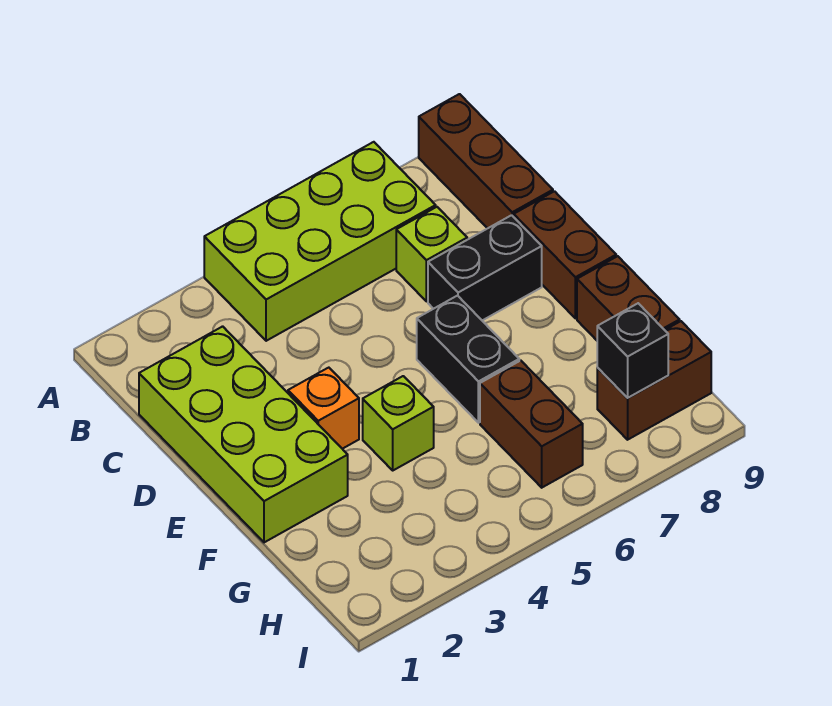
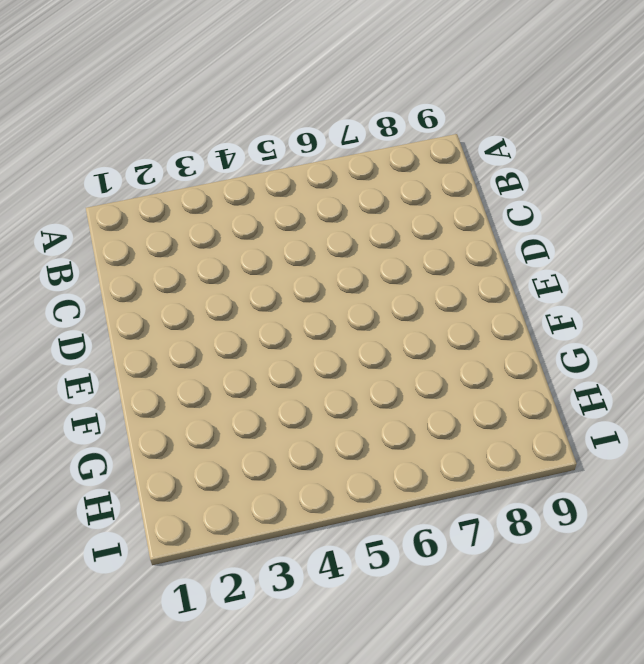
none -> lime 2x4 brick [204,142,436,341]
none -> brown 1x3 brick [419,94,553,228]
none -> lime 2x4 brick [139,326,348,542]

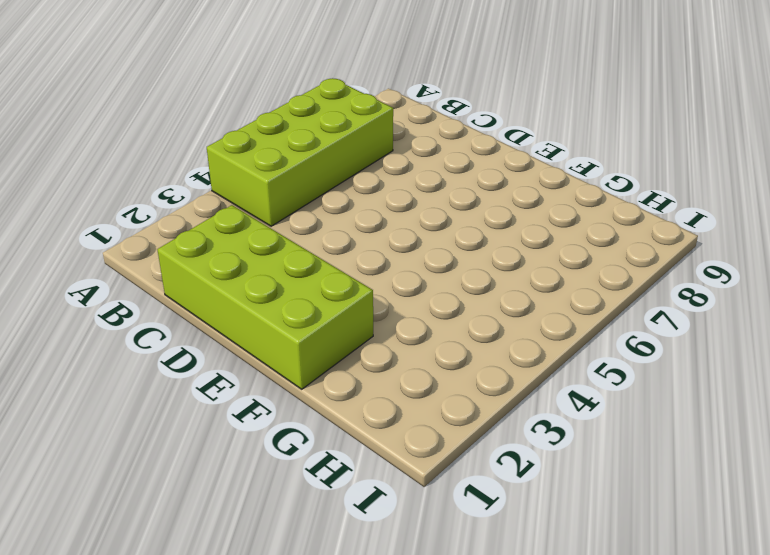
none -> brown 1x3 brick [419,94,553,228]
none -> lime 1x1 brick [396,207,467,301]
none -> black 1x2 brick [428,215,542,320]

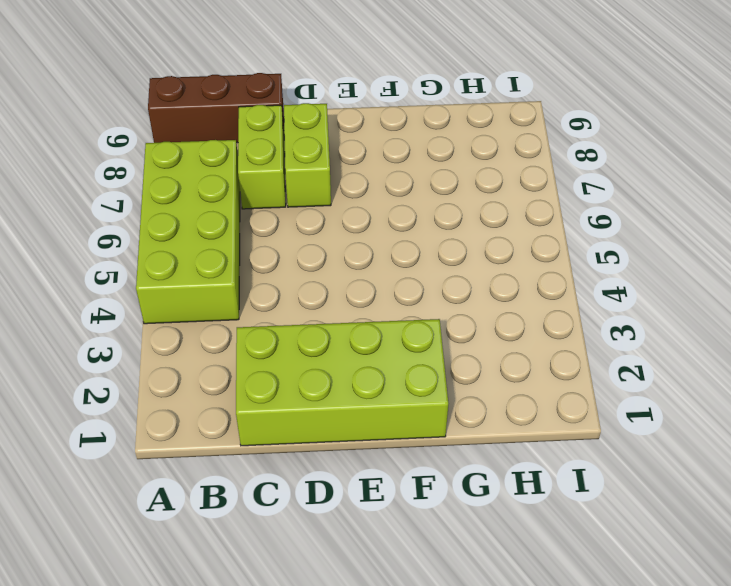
lime 1x2 brick [238,105,286,209] -> lime 1x1 brick [396,207,467,301]
lime 1x2 brick [284,103,331,207] -> black 1x2 brick [428,215,542,320]
none -> brown 1x2 brick [514,191,616,318]
none -> orange 1x1 brick [288,368,359,449]
none -> black 1x2 brick [417,296,519,423]

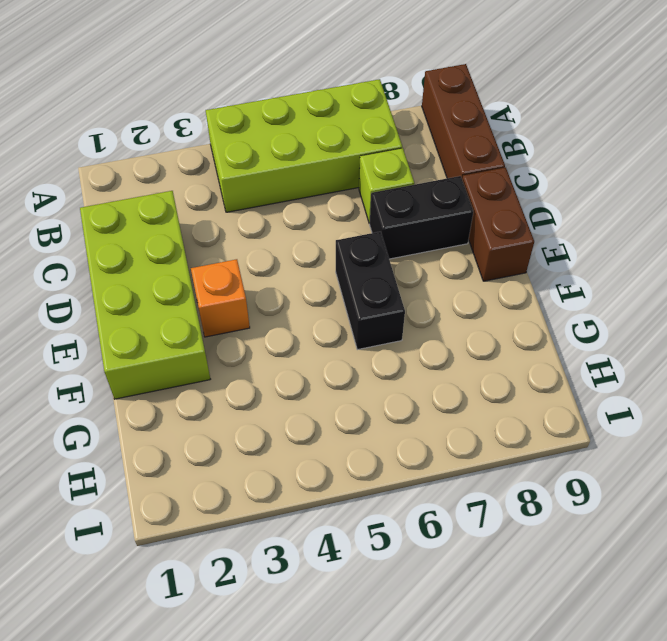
none -> lime 1x1 brick [363,376,434,470]
none -> brown 1x2 brick [577,256,680,340]
none -> brown 1x2 brick [480,361,583,488]

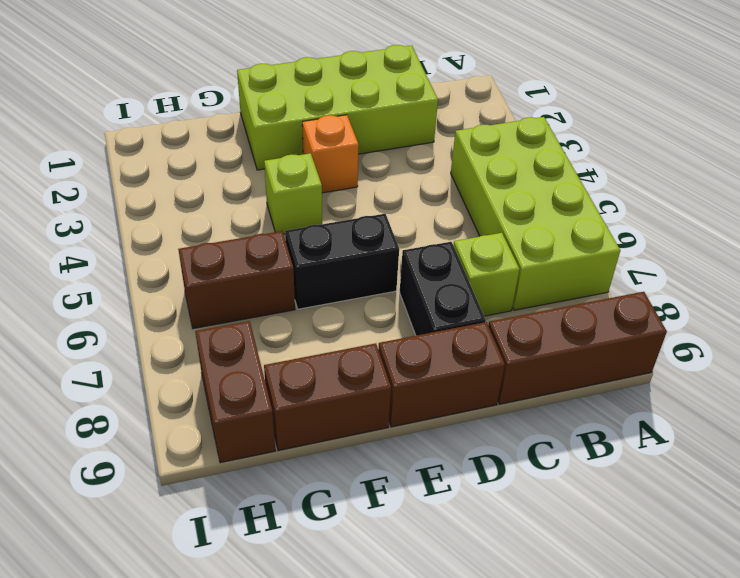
none -> black 1x1 brick [597,303,668,398]

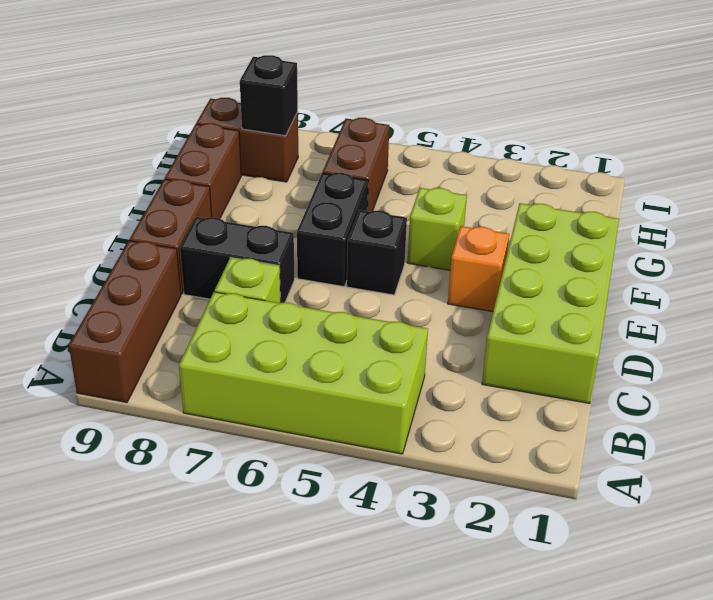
black 1x1 brick [347,210,407,295] -> none

